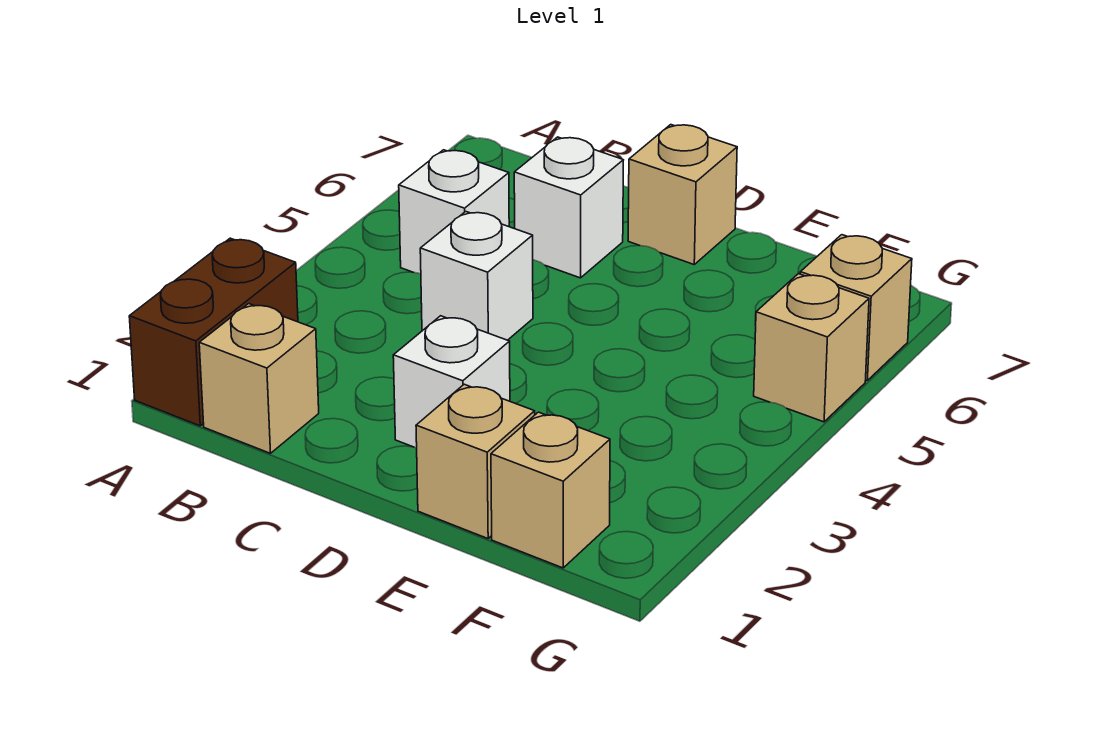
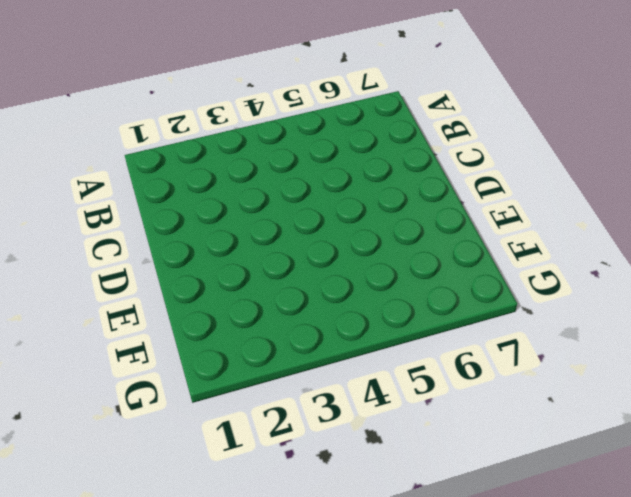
none -> brown 1x2 brick [129,238,298,426]
none -> tan 1x1 brick [199,304,319,453]

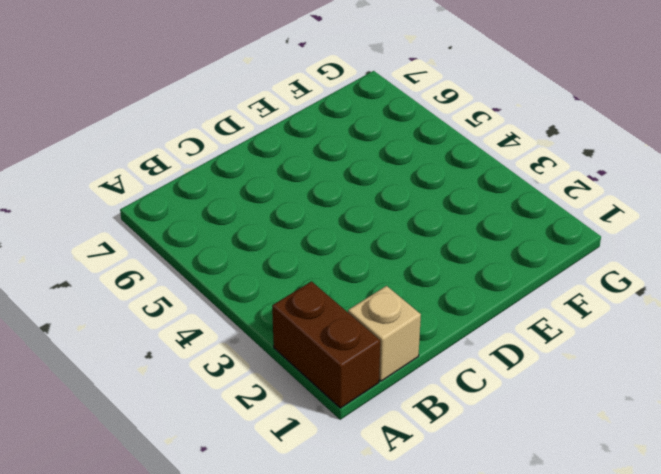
none -> white 1x1 brick [399,150,509,274]
none -> white 1x1 brick [420,212,533,340]

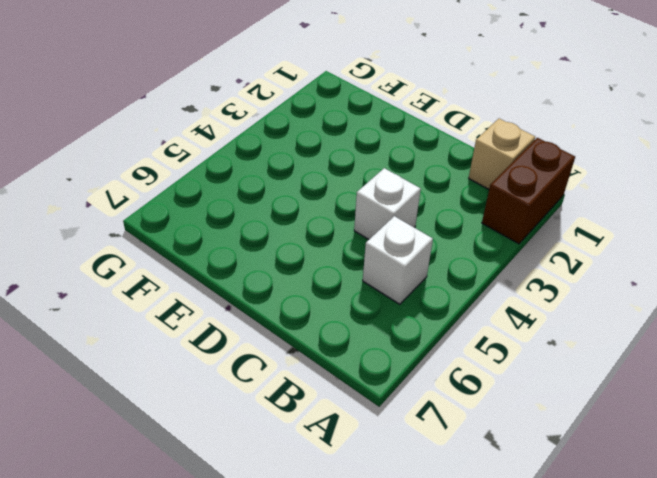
none -> white 1x1 brick [514,137,623,278]
none -> white 1x1 brick [393,316,510,448]

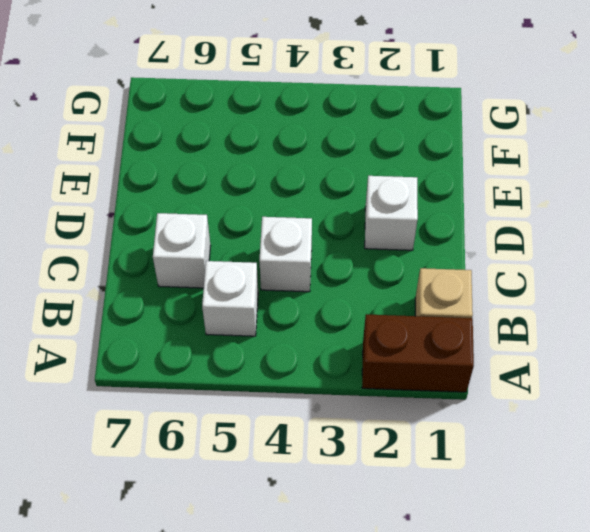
none -> tan 1x1 brick [628,125,737,264]
none -> tan 1x1 brick [416,384,535,539]

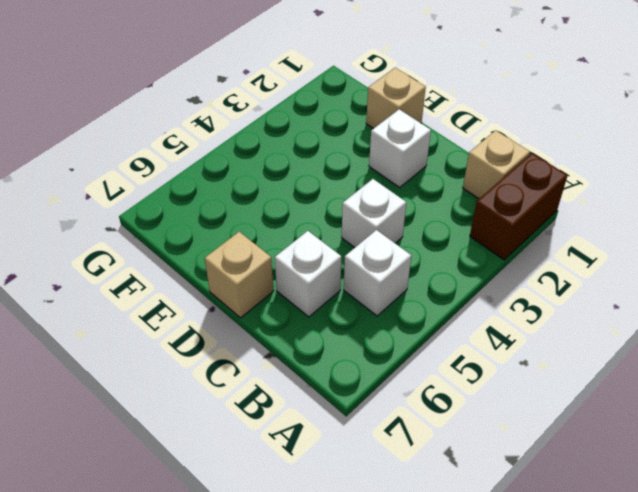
none -> tan 1x1 brick [491,412,610,568]
none -> tan 1x1 brick [754,274,869,422]

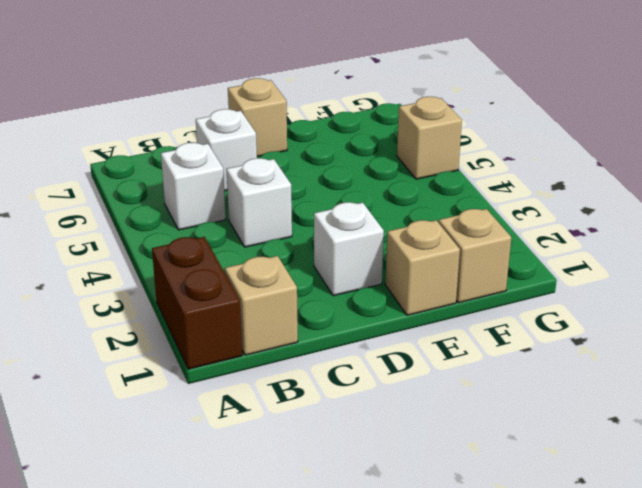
none -> tan 1x1 brick [800,235,912,380]

